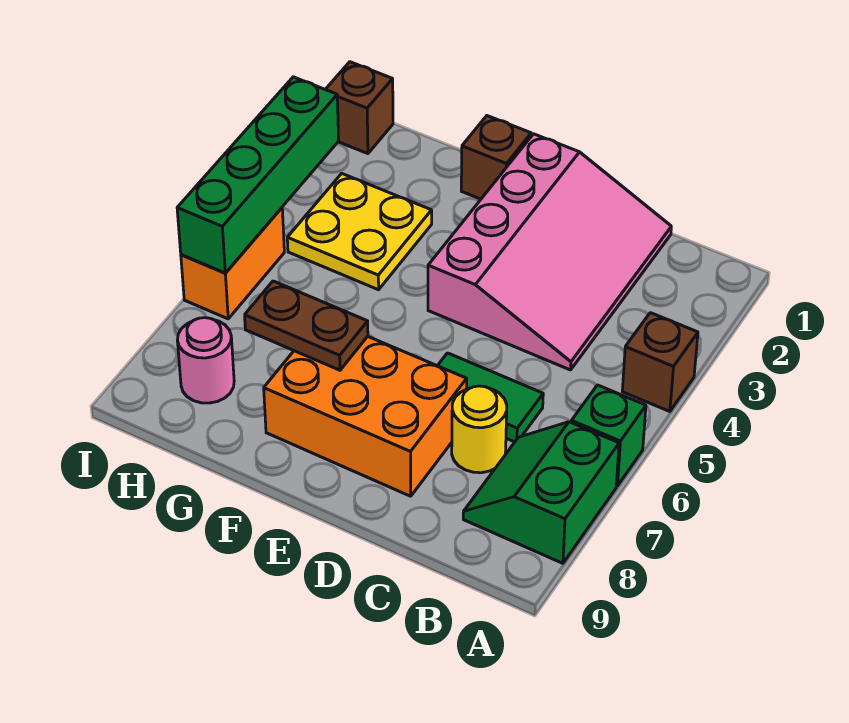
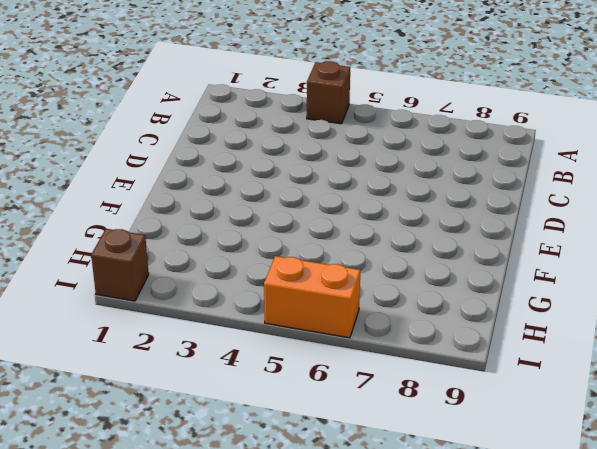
none -> green 1x1 brick [571,385,646,486]
none -> green 2x2 slope [463,422,619,563]
none -> pink 3x4 slope [428,134,671,370]

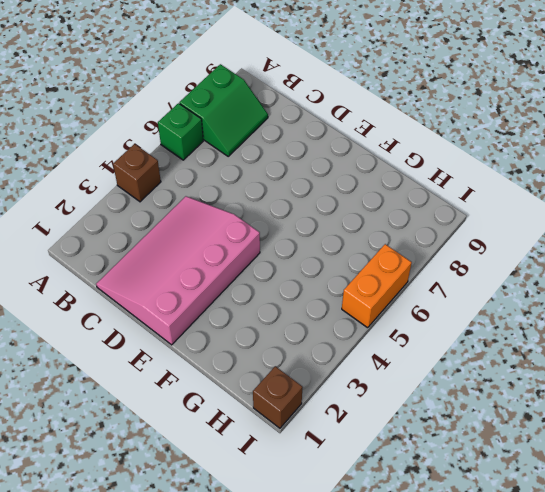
none -> green 1x2 tile [438,353,543,442]
none -> yellow 1x1 round brick [452,386,507,473]
none -> orange 2x3 brick [264,336,467,496]

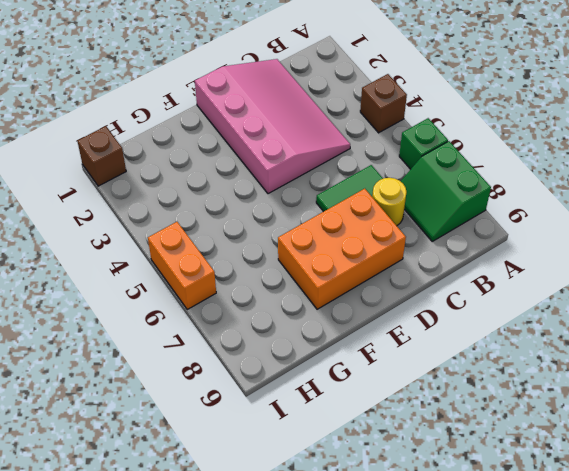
none -> brown 1x1 brick [461,116,531,199]
none -> yellow 2x2 plate [287,174,432,290]
none -> pink 1x1 round brick [177,318,234,403]

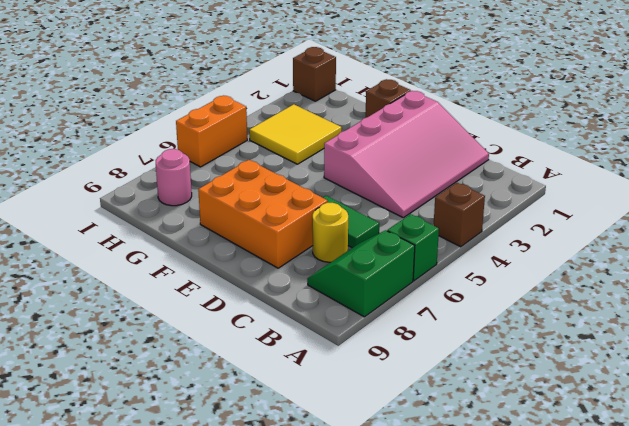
yellow 2x2 tile [249,104,342,164] -> yellow 2x2 plate [287,174,432,290]
none -> brown 1x2 plate [245,281,368,370]
none -> green 1x4 brick [177,77,339,273]

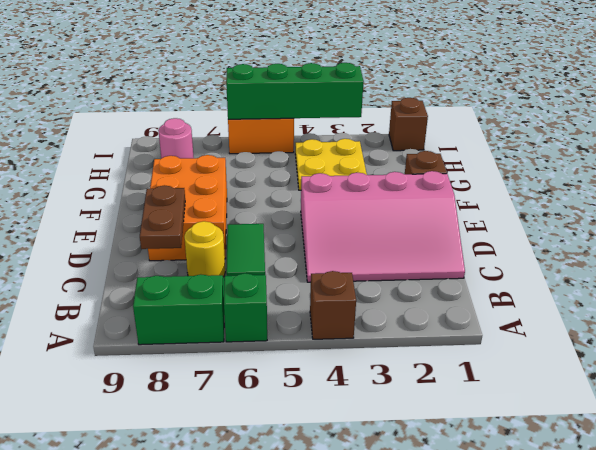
brown 1x2 plate [140,185,185,249] -> brown 1x2 plate moved to [245,281,368,370]

